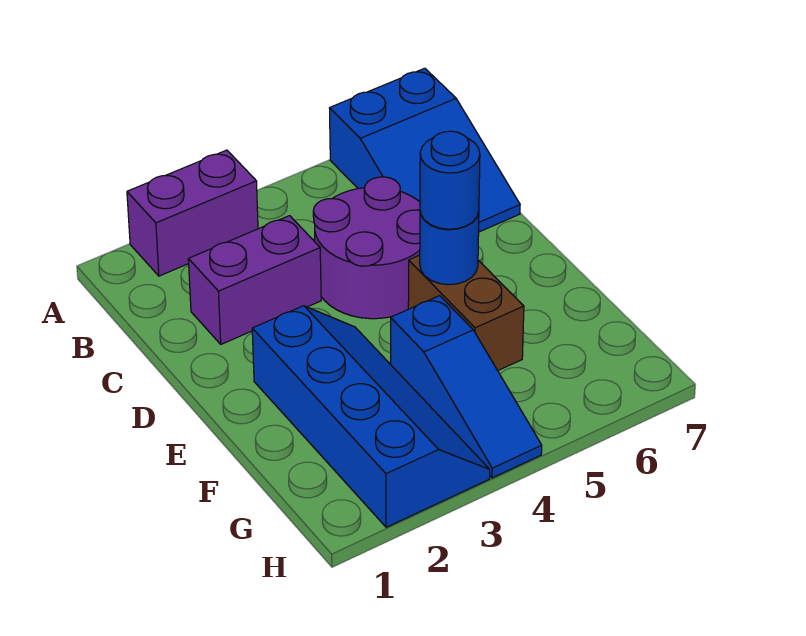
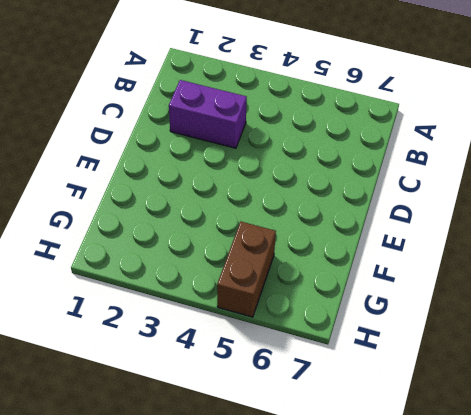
brown 1x2 brick [217,222,276,317] -> brown 1x2 brick moved to [408,255,524,371]
none -> purple 1x2 brick [127,150,258,276]
none -> blue 2x3 slope [330,68,520,232]

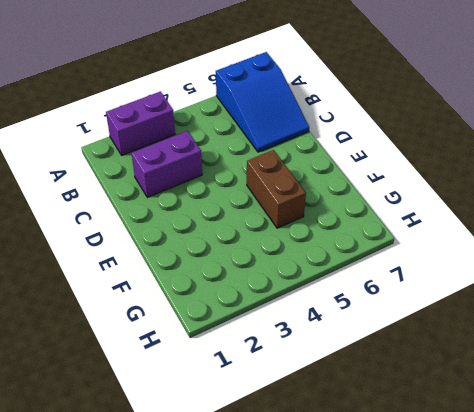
none -> purple 2x2 round brick [313,177,420,319]
none -> blue 2x4 slope [252,306,490,527]

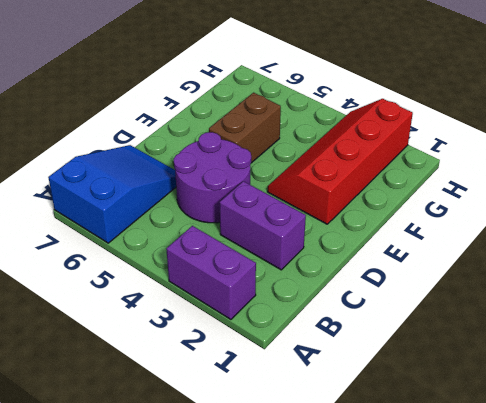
red 2x4 slope [267,99,413,224] -> blue 2x4 slope [252,306,490,527]
none -> blue 1x3 slope [391,296,542,478]
none -> blue 1x1 round brick [420,212,479,285]

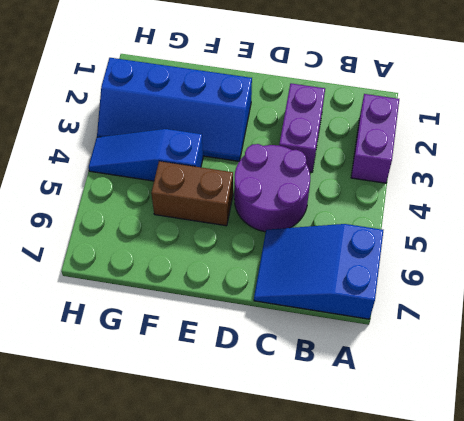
none -> blue 1x1 round brick [420,212,479,285]
none -> blue 1x1 round brick [420,131,480,229]

